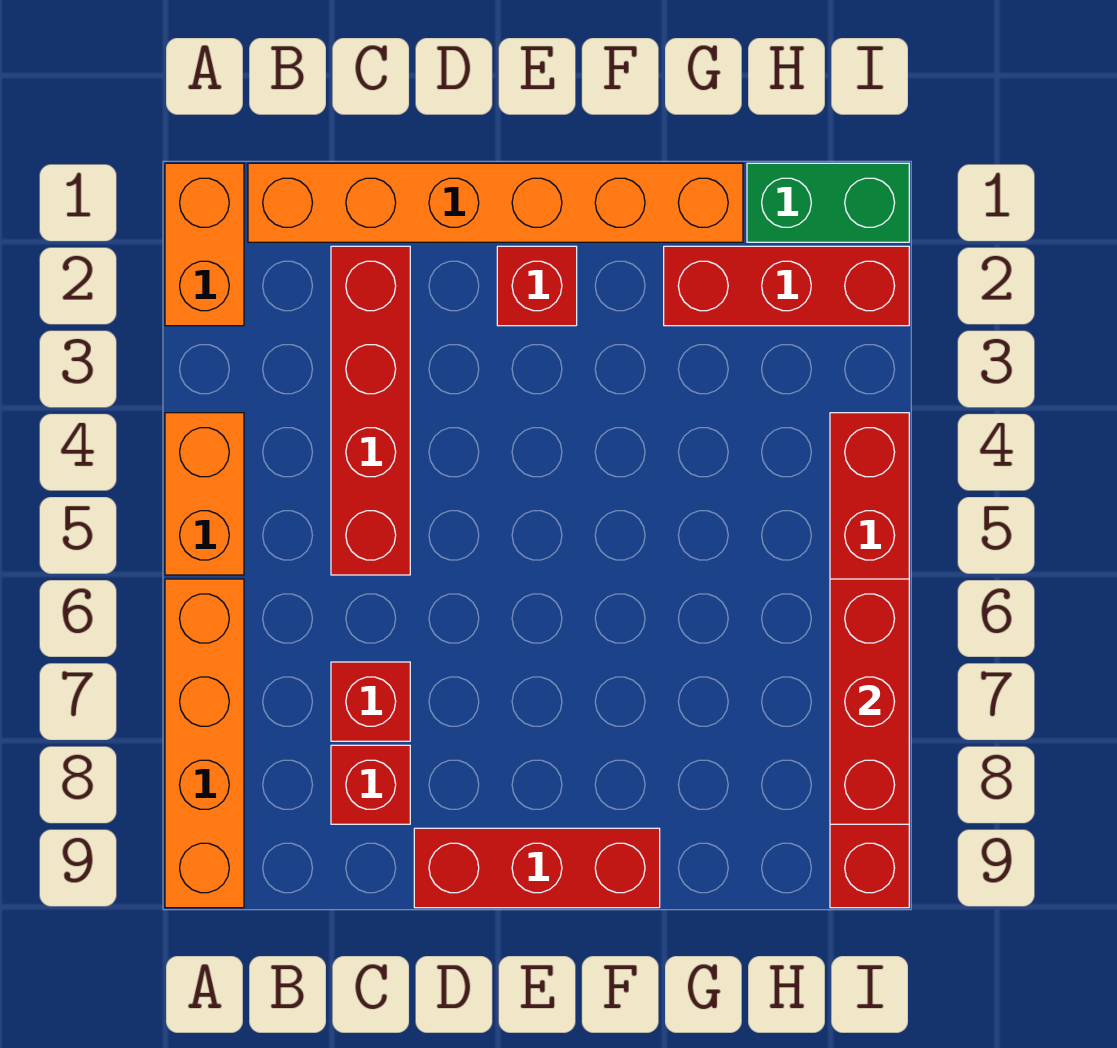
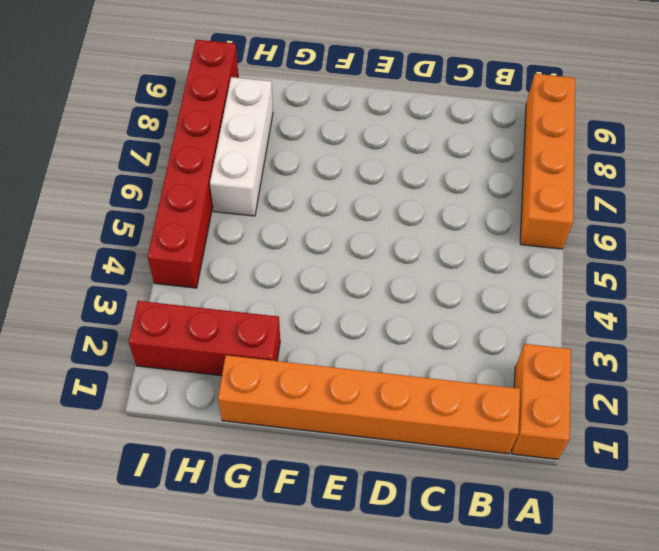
white 1x3 brick [210,77,273,216] -> none
none -> orange 1x2 brick [165,413,244,575]
none -> red 1x4 brick [331,246,410,575]
none -> red 1x1 brick [331,662,410,741]

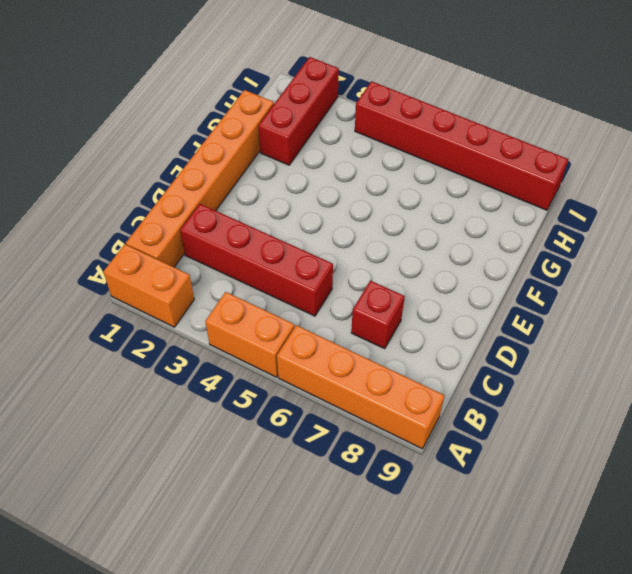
none -> red 1x1 brick [331,745,410,824]
none -> red 1x3 brick [414,828,660,908]
none -> red 1x1 brick [497,246,577,326]

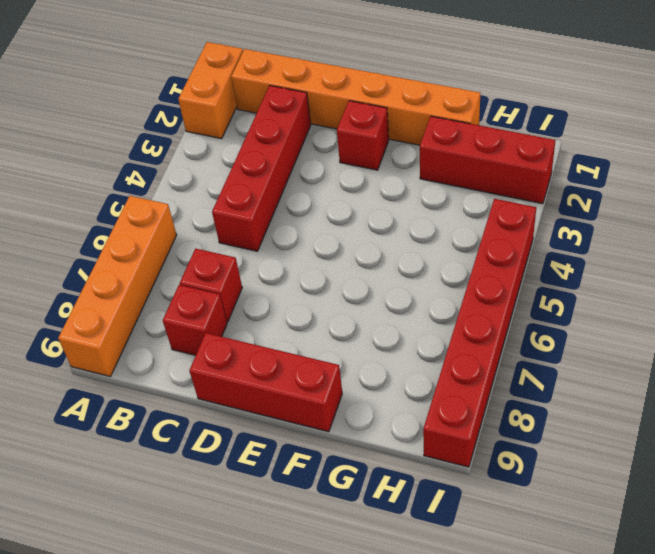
none -> orange 1x2 brick [165,413,244,575]
none -> green 1x2 brick [747,163,909,242]
none -> red 1x3 brick [830,579,909,824]

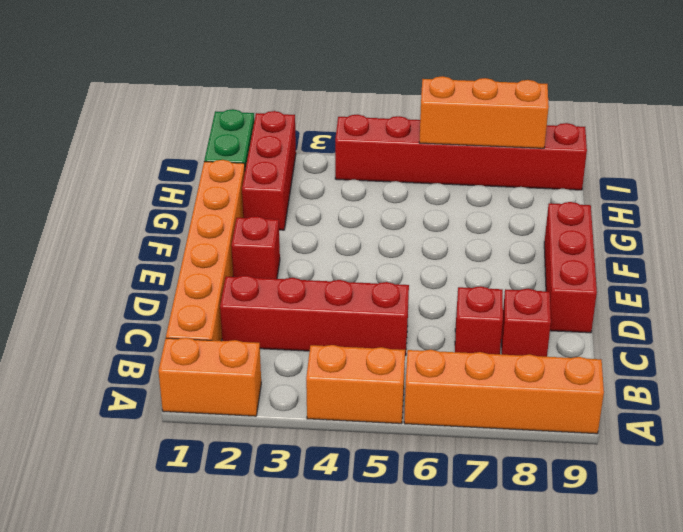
orange 1x3 brick [419,76,549,148] -> red 1x3 brick [830,579,909,824]

